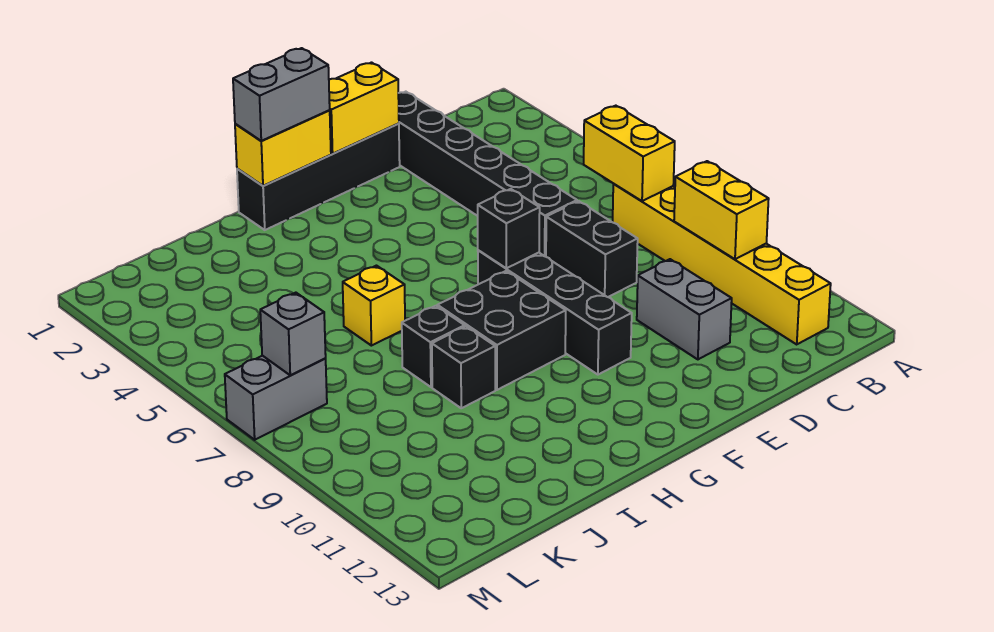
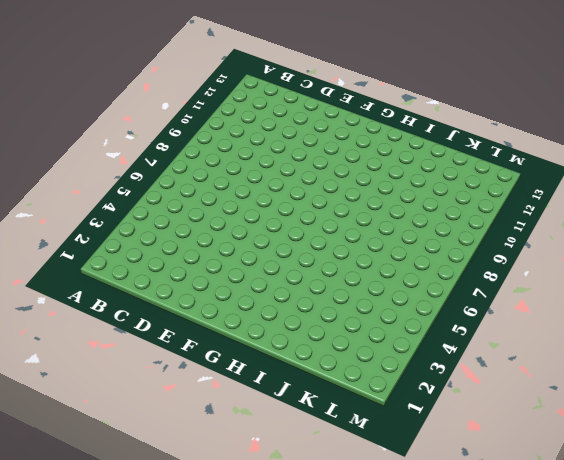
none -> yellow 1x6 brick [613,184,831,344]
none -> black 1x6 brick [398,92,577,257]
none -> black 1x2 brick [546,201,638,297]

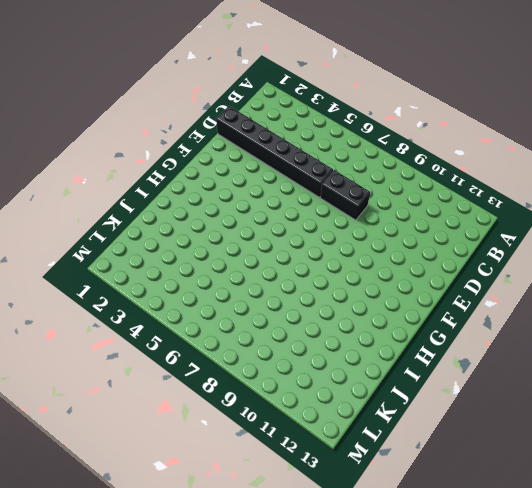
none -> yellow 1x6 brick [613,184,831,344]
none -> grey 1x2 brick [637,259,732,359]
none -> black 1x4 brick [237,124,400,230]

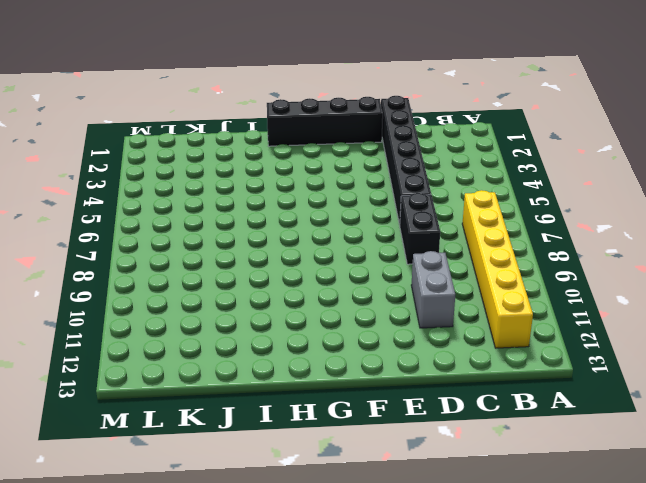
none -> black 1x4 brick [478,250,632,375]
none -> black 2x2 brick [437,271,566,390]
none -> yellow 1x1 brick [343,266,405,346]

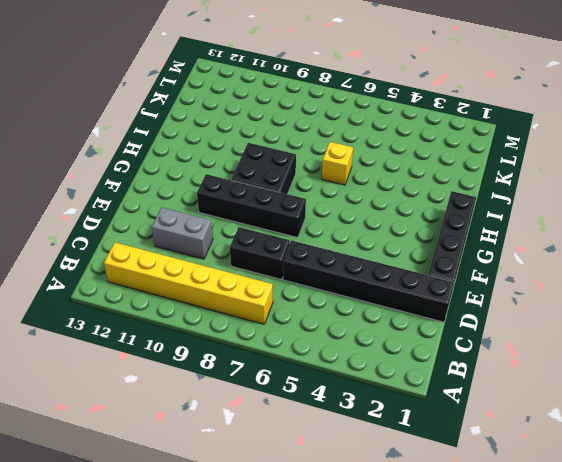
none -> black 1x1 brick [402,306,465,387]
none -> black 1x1 brick [432,326,495,408]
none -> grey 1x2 brick [225,356,327,440]

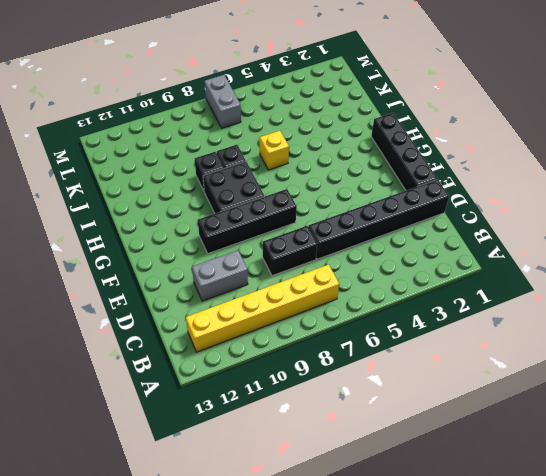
none -> yellow 1x2 brick [584,106,675,201]
none -> yellow 1x2 brick [674,161,769,259]
none -> yellow 1x2 brick [329,63,399,154]

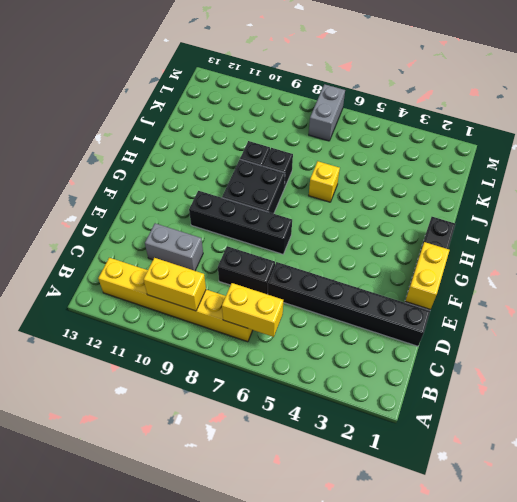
none -> black 1x1 brick [478,189,540,268]
none -> yellow 1x2 brick [235,111,331,186]
none -> grey 1x1 brick [260,293,326,375]

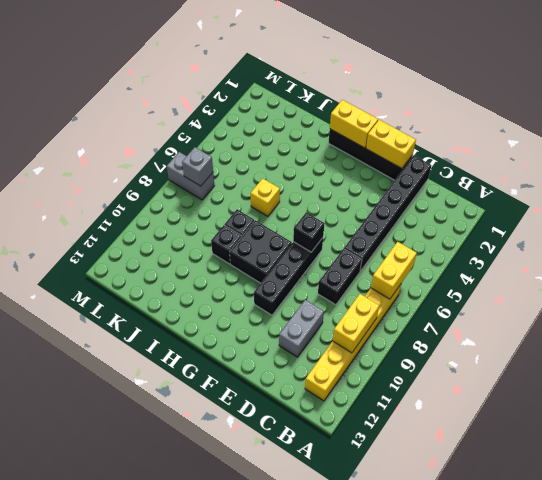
none -> grey 1x2 brick [233,48,330,141]

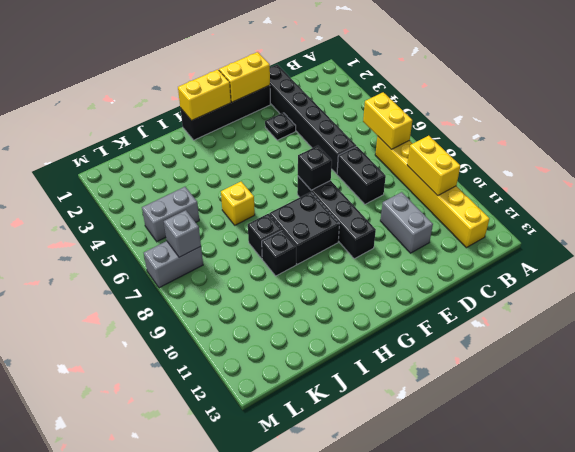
black 1x1 plate [265,113,296,140] -> none
grey 1x2 brick [142,187,199,242] -> grey 1x2 brick moved to [233,48,330,141]

